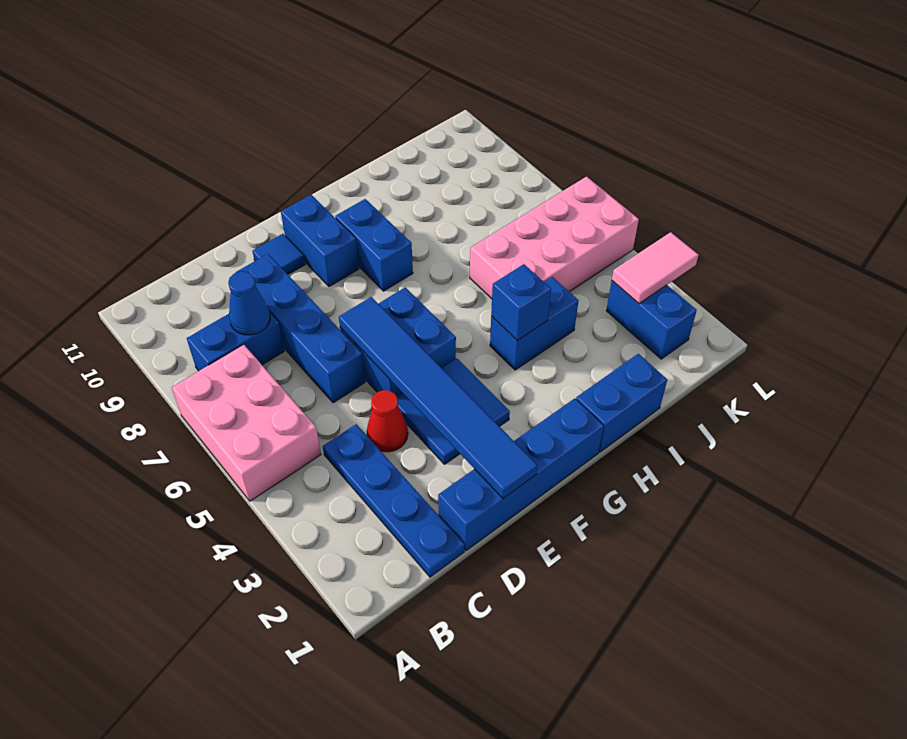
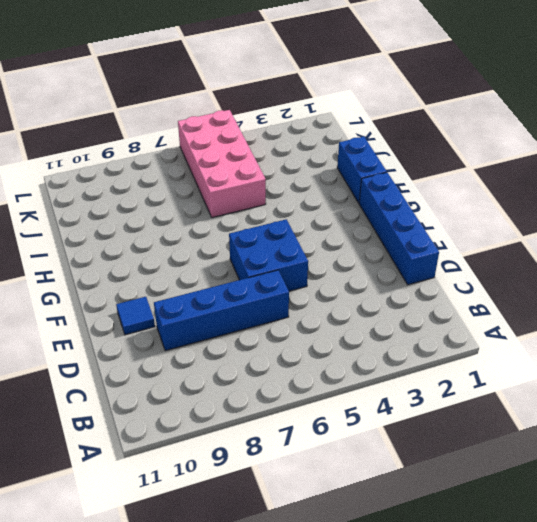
none -> pink 2x3 brick [172,344,321,501]
none -> blue 1x2 brick [187,313,284,371]
none -> blue 1x4 plate [323,424,464,577]

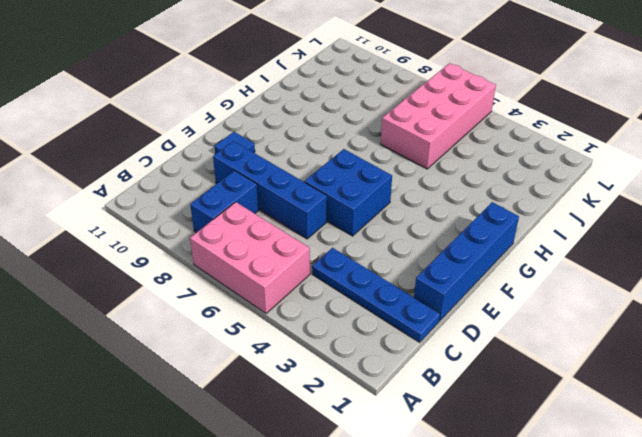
none -> red 1x1 cone [367,390,408,452]
none -> blue 2x2 tile [397,359,510,464]
none -> blue 1x2 brick [281,195,359,287]

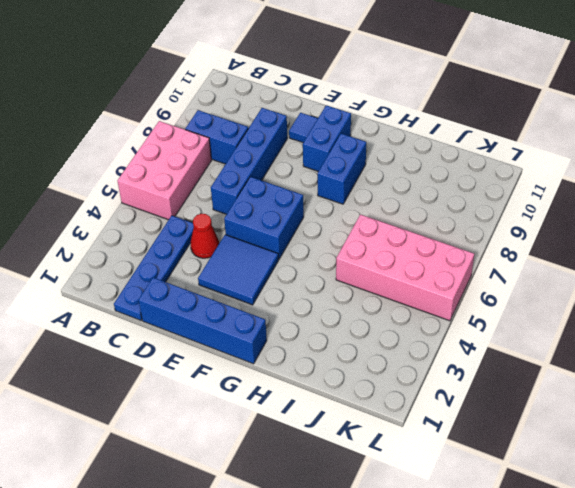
none -> blue 1x2 brick [576,354,667,452]
none -> blue 1x2 brick [490,277,579,370]
none -> blue 1x2 brick [606,281,697,359]

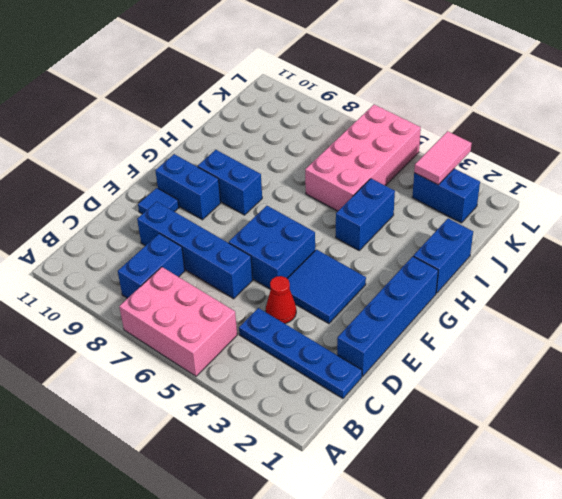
none -> blue 1x1 cone [228,271,270,335]
none -> blue 1x6 tile [339,297,537,498]
none -> blue 1x1 brick [491,264,551,341]

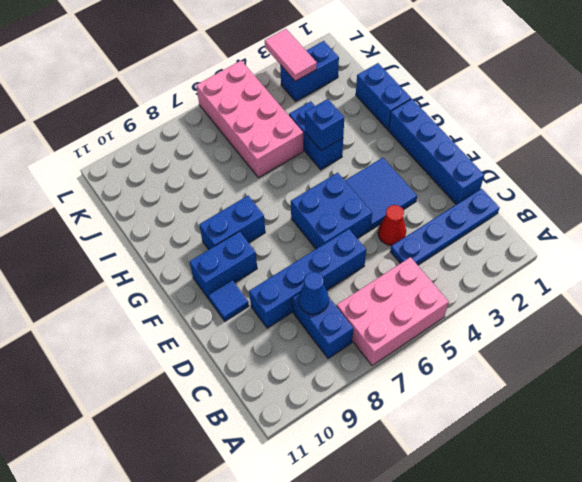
none -> blue 1x6 tile [339,297,537,498]

